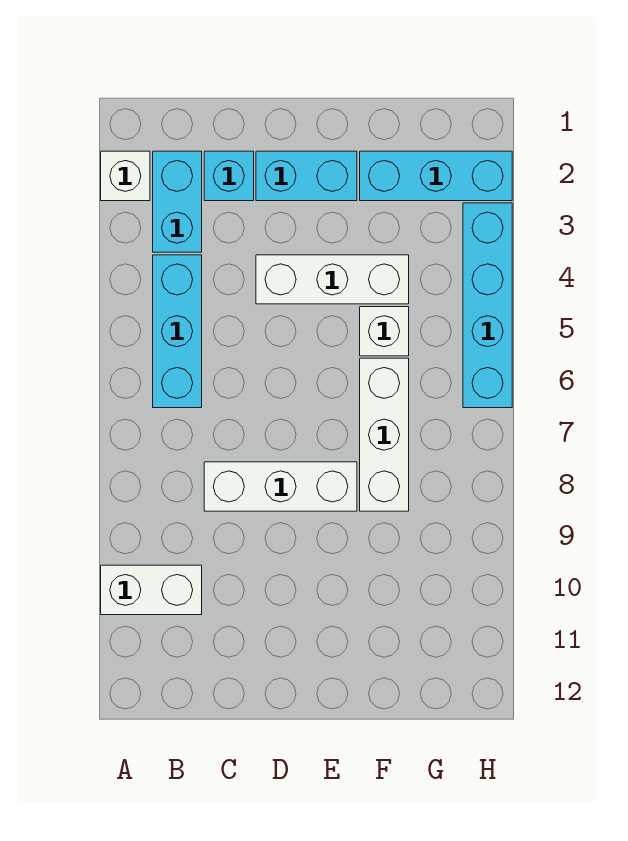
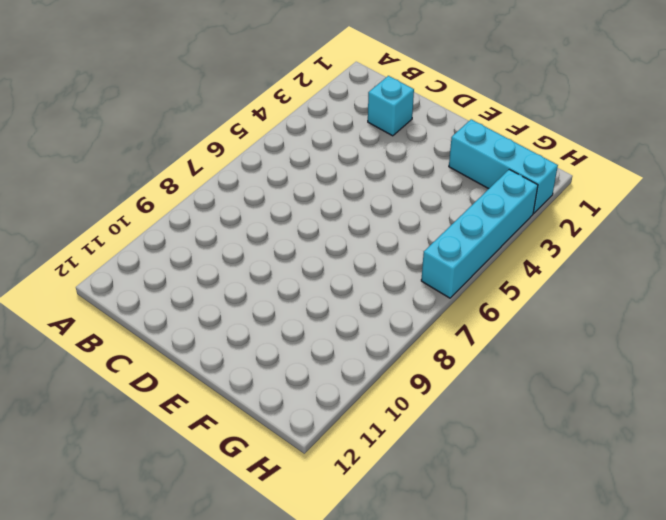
none -> white 1x1 brick [101,151,150,201]
none -> white 1x2 brick [101,565,202,615]
none -> cyan 1x2 brick [153,151,202,252]

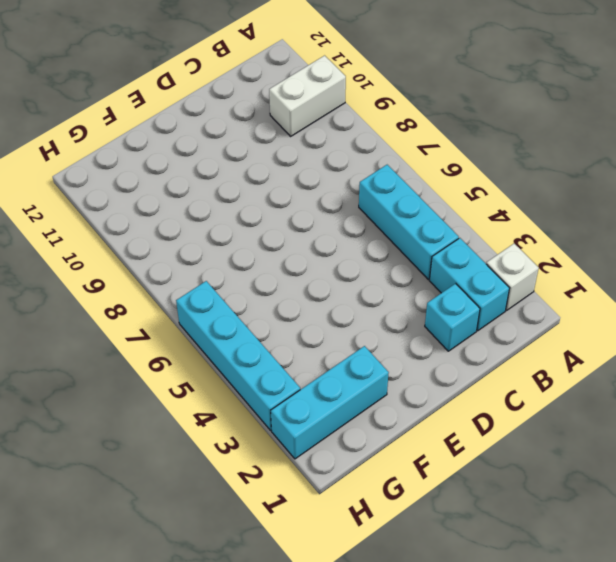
none -> white 1x3 brick [204,462,357,511]
none -> cyan 1x2 brick [256,151,357,201]
none -> white 1x3 brick [256,255,409,304]

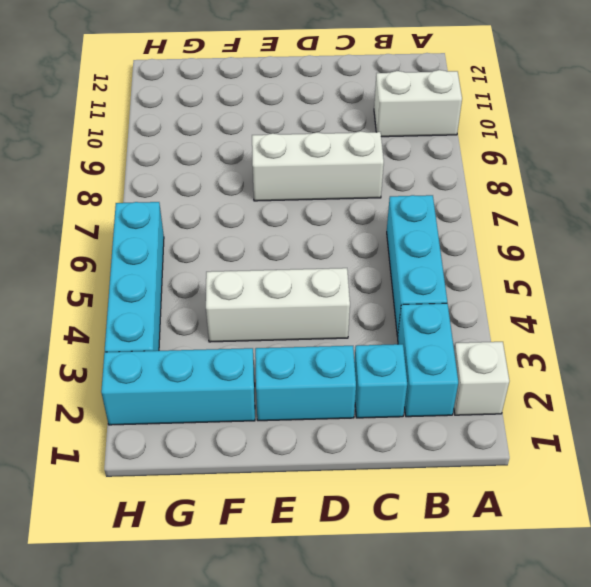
none -> white 1x1 brick [360,307,409,356]
none -> white 1x3 brick [360,358,409,511]

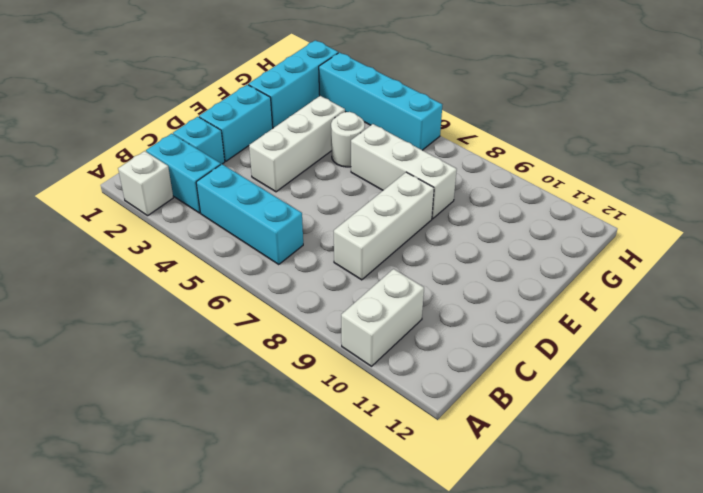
white 1x1 round brick [331,112,365,167] -> white 1x1 brick [360,307,409,356]

